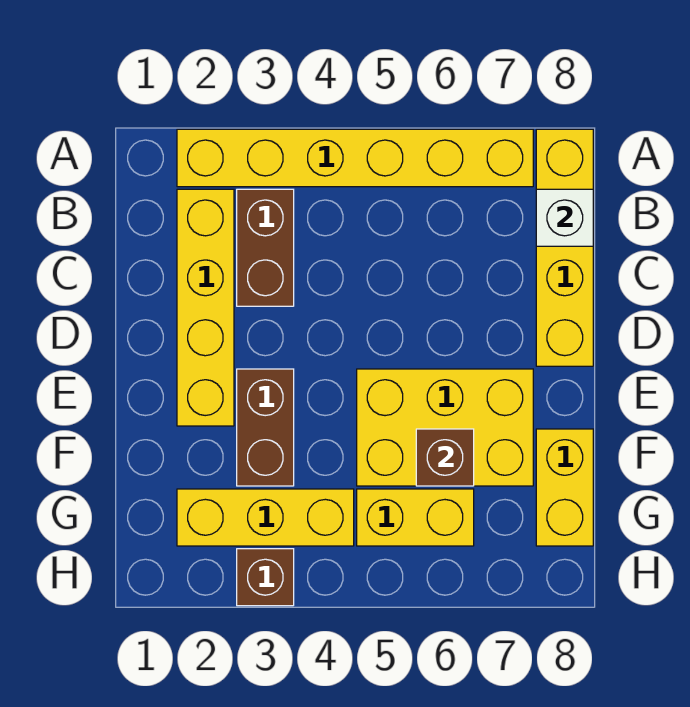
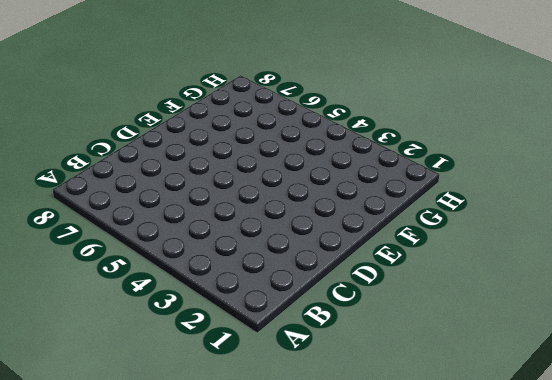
none -> yellow 1x6 brick [177,129,533,187]
none -> yellow 1x4 brick [536,129,593,366]
none -> yellow 1x4 brick [177,189,234,426]

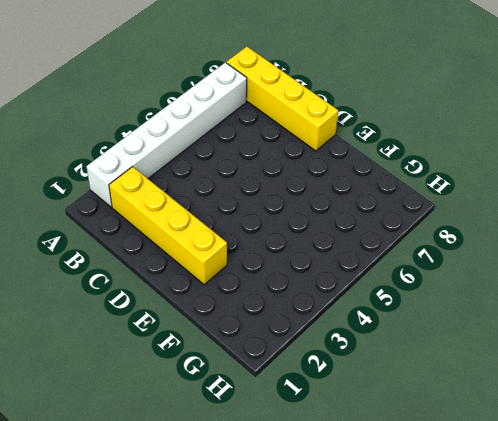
white 1x6 brick [86,63,247,207] -> yellow 1x6 brick [177,129,533,187]
none -> brown 1x2 brick [237,189,294,306]
none -> brown 1x2 brick [237,369,294,486]
none -> yellow 2x3 brick [357,369,533,486]

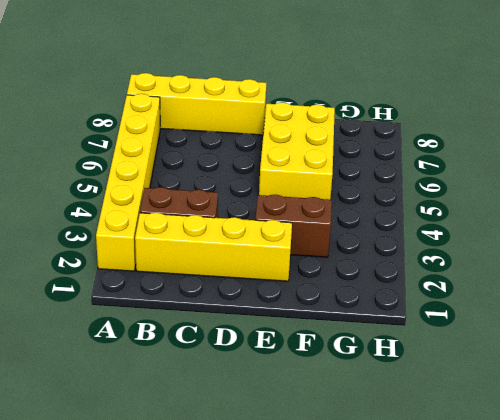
none -> yellow 1x2 brick [536,429,593,546]
none -> yellow 1x3 brick [177,489,354,546]
none -> yellow 1x2 brick [357,489,474,546]

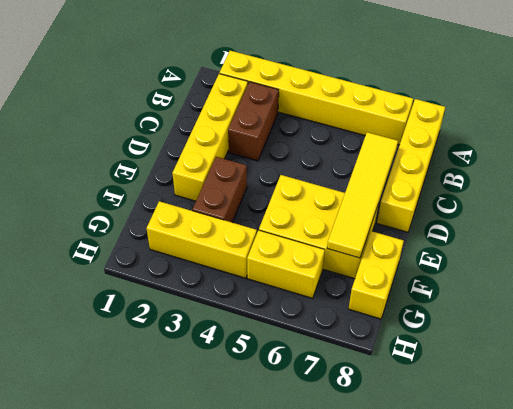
yellow 1x4 tile [327,132,398,258] -> none
none -> brown 1x1 brick [237,549,294,606]
none -> white 1x1 brick [536,189,593,246]
none -> brown 1x1 brick [416,429,474,486]

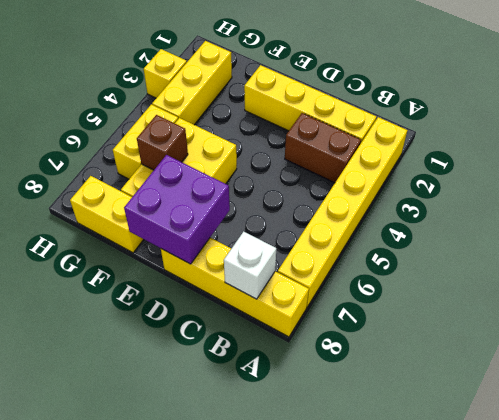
purple 2x2 brick [124,155,230,264] -> none
yellow 1x1 brick [144,49,187,98] -> brown 1x1 brick [237,549,294,606]
none -> brown 1x2 brick [237,369,294,486]

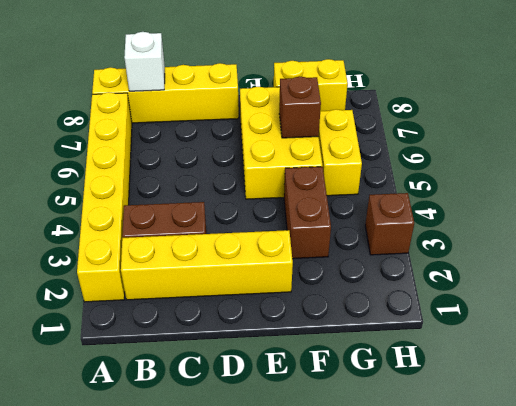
brown 1x2 brick [284,167,331,259] -> brown 1x2 brick turned to [237,369,294,486]
none -> yellow 1x3 brick [177,489,354,546]

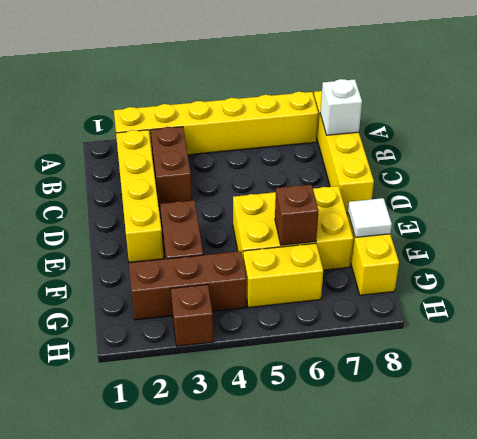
white 1x1 tile [348,198,392,237] -> none
brown 1x3 brick [129,251,247,320] -> yellow 1x3 brick [177,489,354,546]

